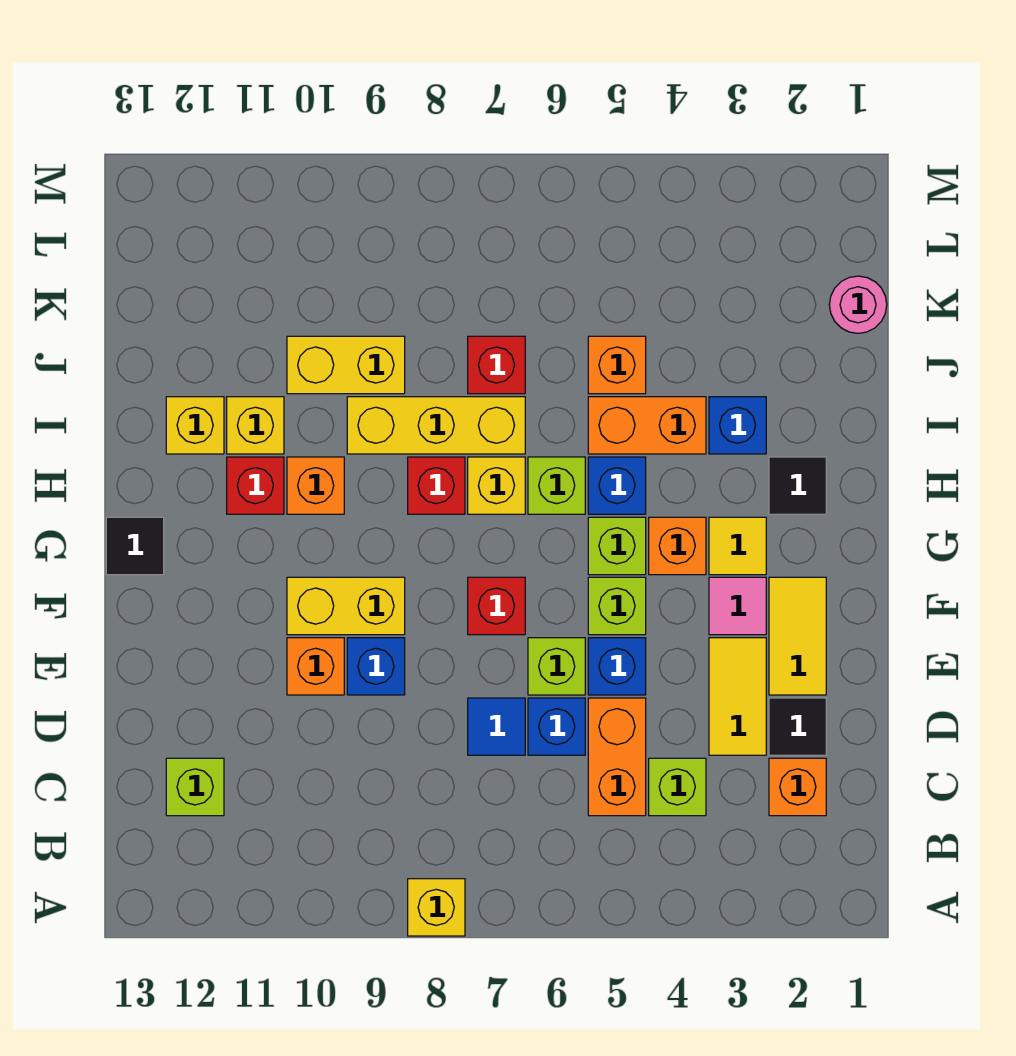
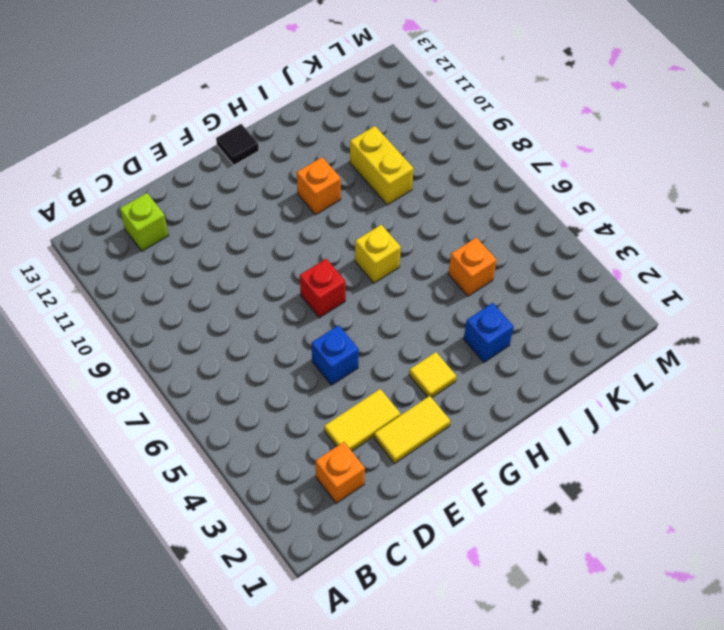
none -> yellow 1x1 brick [408,879,465,936]
none -> lime 1x1 brick [649,758,706,816]
none -> orange 1x2 brick [588,698,646,816]
none -> black 1x1 tile [769,698,826,755]

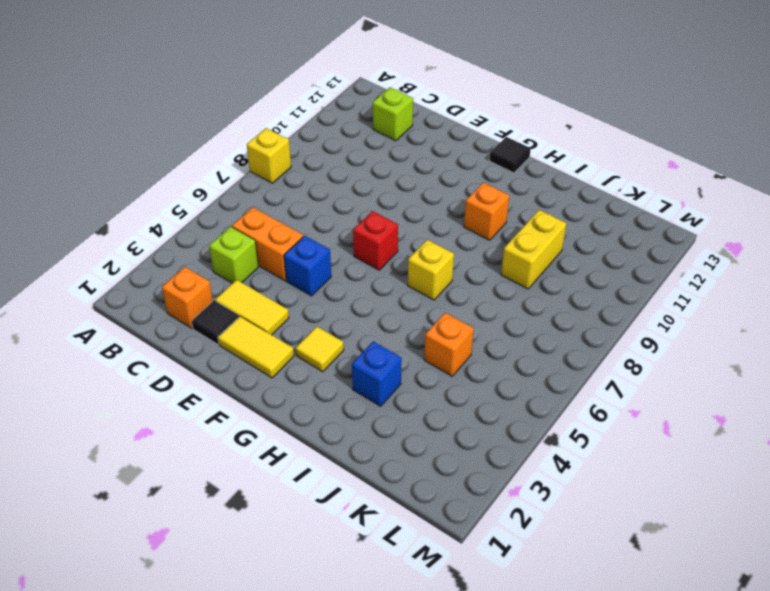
none -> blue 1x1 brick [528,698,585,755]
none -> blue 1x1 tile [468,698,525,755]
none -> lime 1x1 brick [528,638,585,695]
none -> blue 1x1 brick [347,638,405,695]

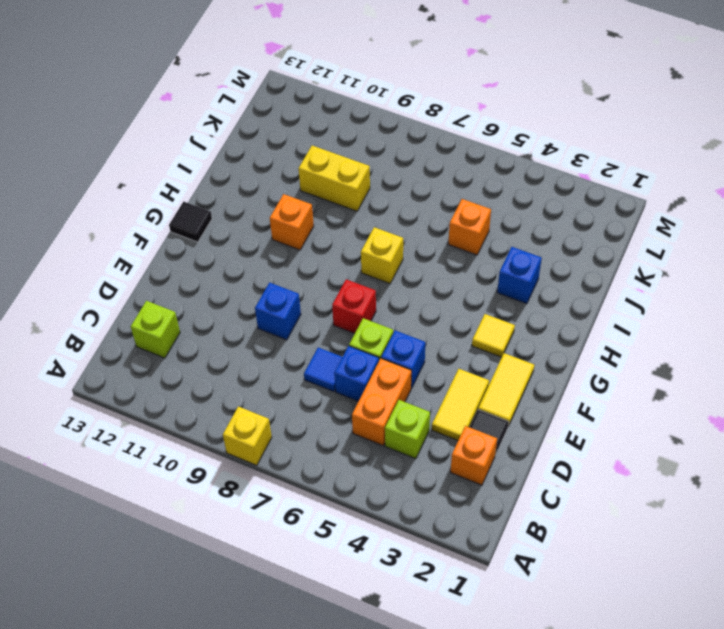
none -> orange 1x1 brick [287,638,344,695]
none -> pink 1x1 tile [709,577,766,635]
none -> lime 1x1 brick [588,577,646,635]
none -> yellow 1x2 brick [287,577,405,635]

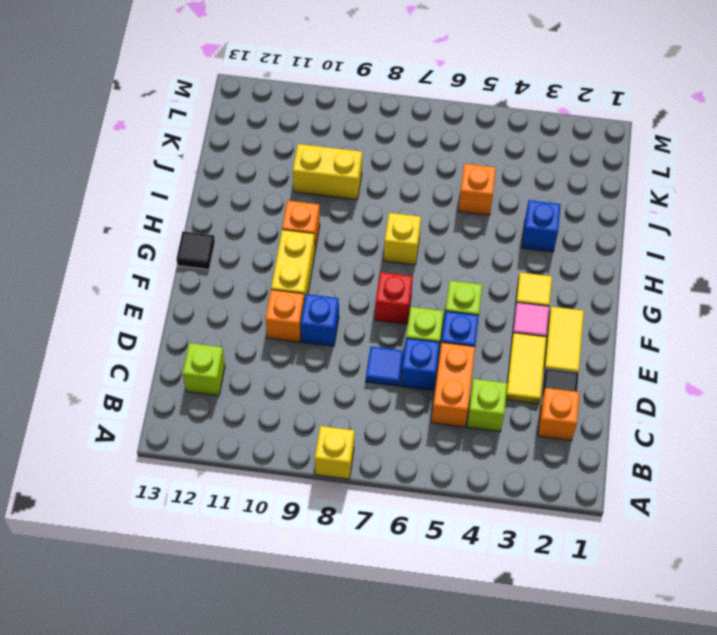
yellow 1x2 brick [271,230,315,300] -> yellow 1x2 brick turned to [287,577,405,635]
none -> orange 1x1 brick [649,517,706,575]
none -> lime 1x1 brick [588,517,646,575]
none -> black 1x1 tile [769,457,826,514]
none -> blue 1x1 brick [588,457,646,514]

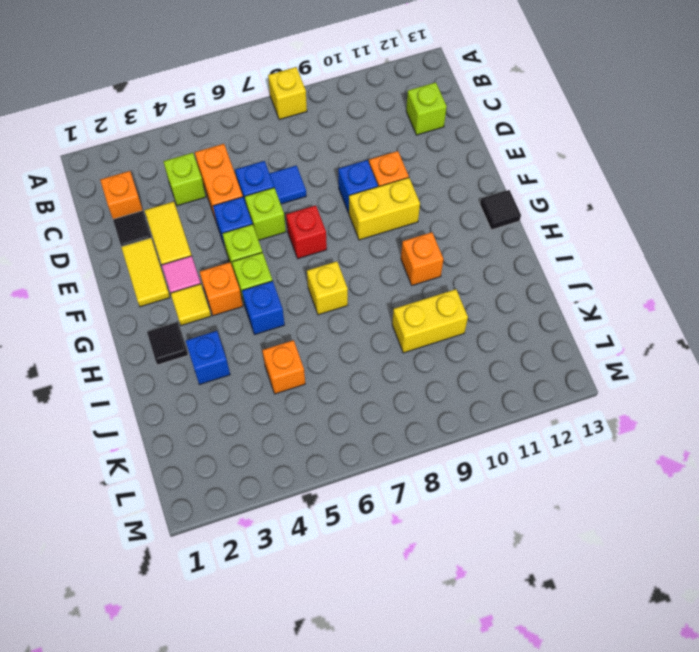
none -> lime 1x1 brick [528,457,585,514]
none -> red 1x1 brick [408,457,465,514]
none -> red 1x1 brick [227,457,284,514]
none -> orange 1x2 brick [588,397,706,454]

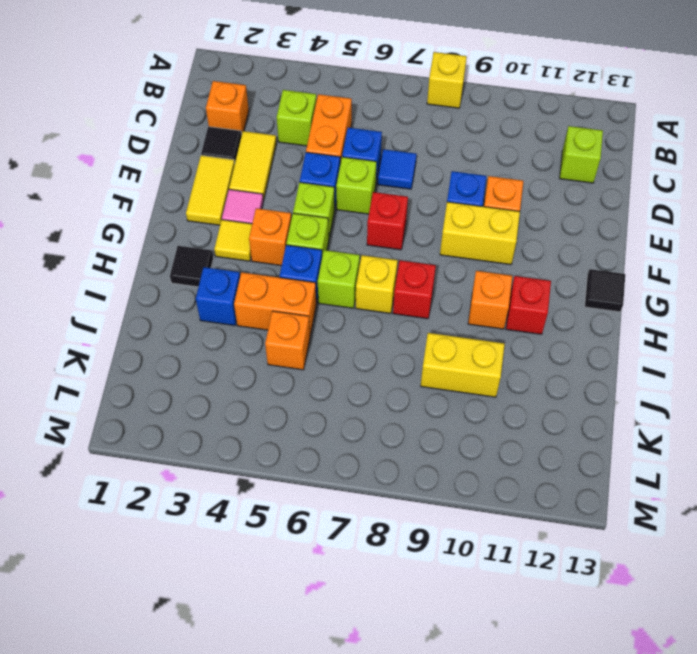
none -> yellow 1x3 brick [347,397,525,454]
none -> yellow 1x1 brick [227,397,284,454]
none -> yellow 1x1 brick [166,397,224,454]
none -> red 1x1 brick [468,336,525,394]

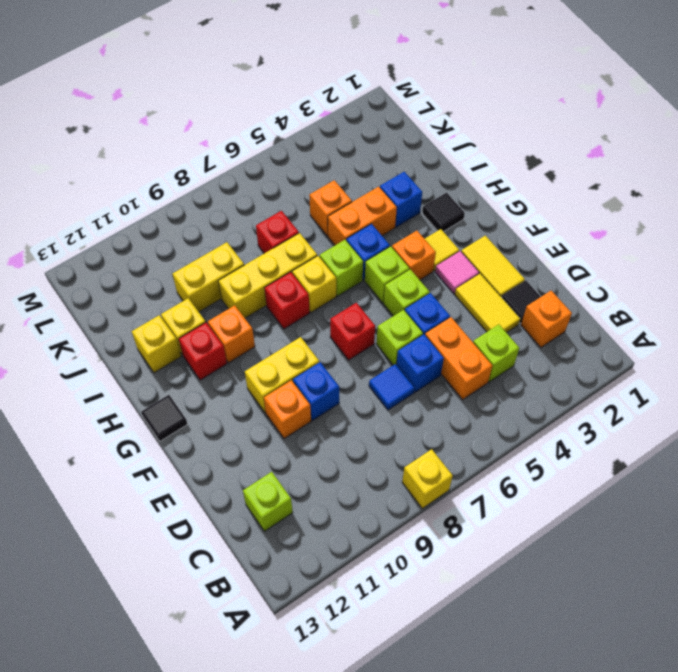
none -> pink 1x1 round brick [829,276,887,333]

